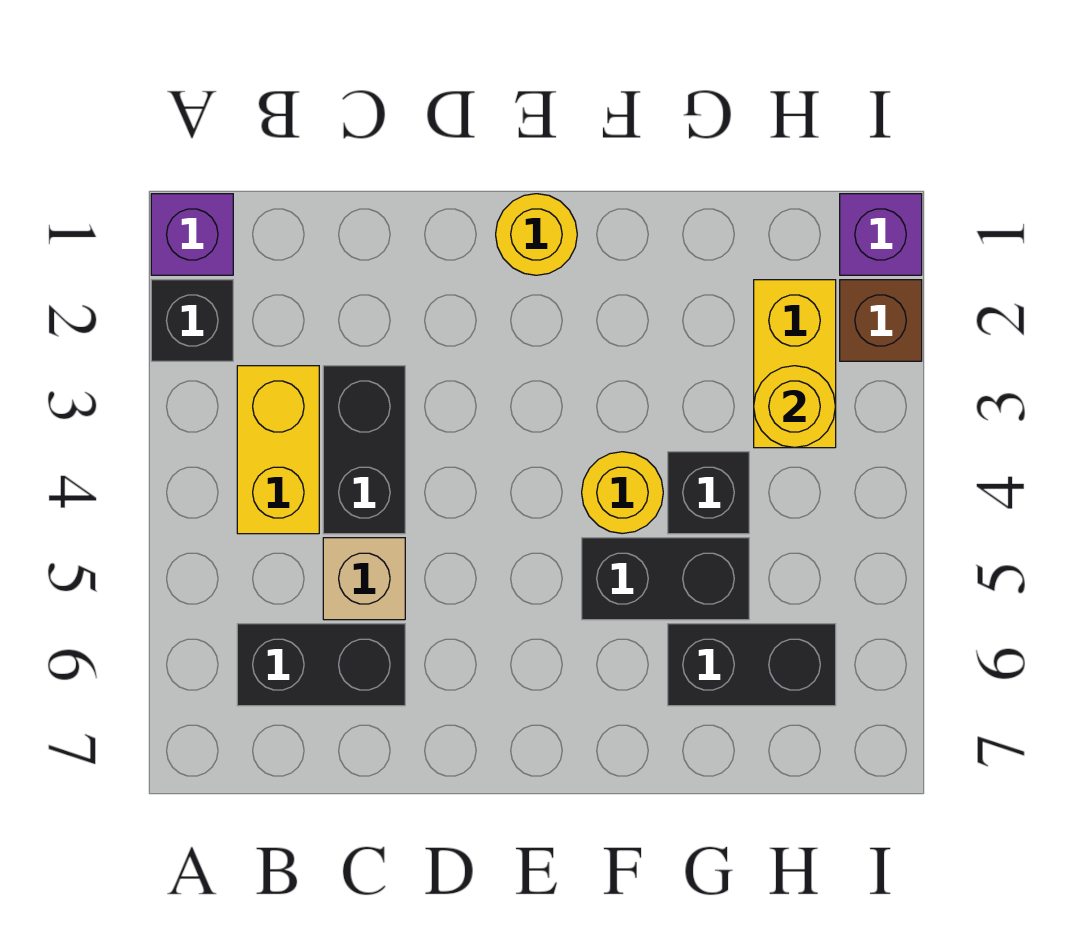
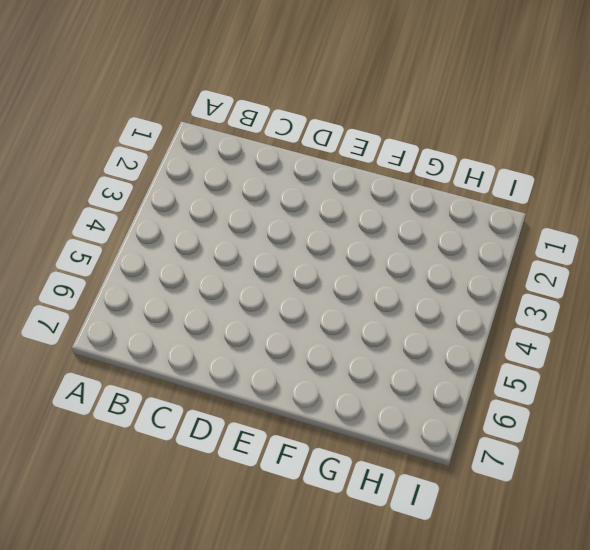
none -> purple 1x1 brick [151,194,233,275]
none -> black 1x1 brick [151,280,233,361]
none -> yellow 1x2 brick [237,366,319,534]

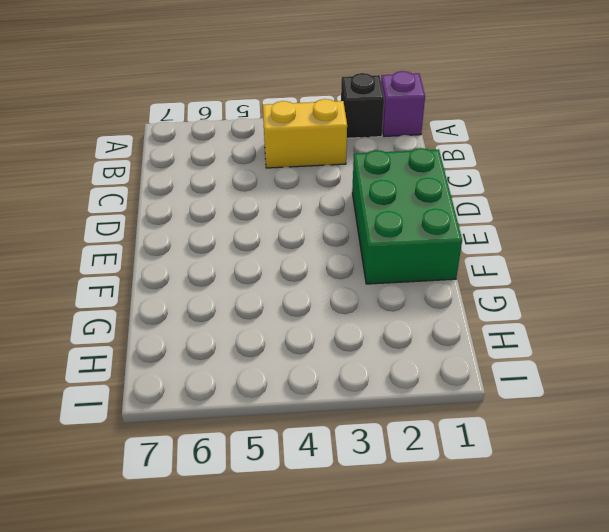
green 2x3 brick [352,148,462,284] -> yellow 1x1 round brick [496,194,577,275]
none -> black 1x2 brick [237,624,405,706]
none -> black 1x2 brick [323,366,405,534]
none -> tan 1x1 brick [323,538,405,620]

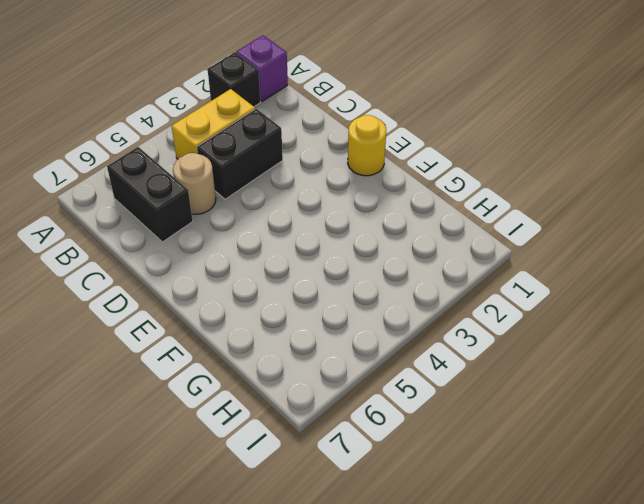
tan 1x1 round brick [173,153,216,214] -> tan 1x1 brick [323,538,405,620]
none -> yellow 1x1 round brick [582,452,663,534]
none -> black 1x2 brick [582,538,749,620]
none -> black 1x1 brick [668,452,749,534]

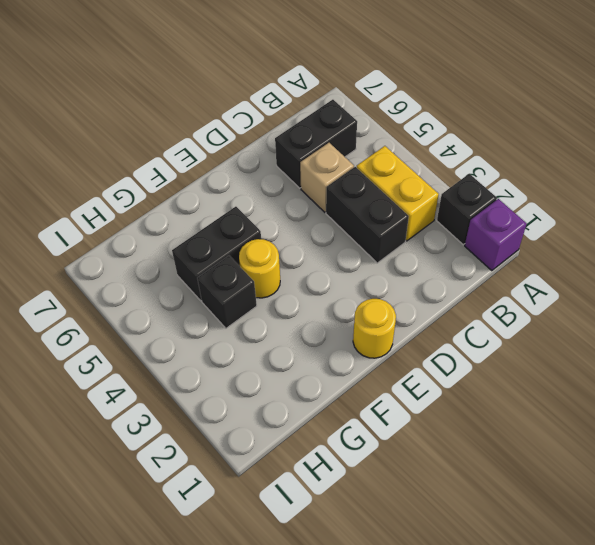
none -> black 1x2 brick [668,624,836,706]
none -> yellow 1x2 brick [754,280,836,448]
none -> purple 1x1 brick [840,194,922,275]

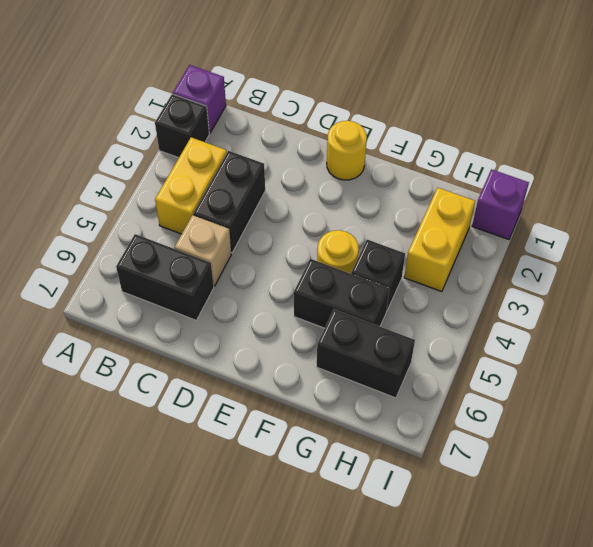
none -> brown 1x1 brick [840,280,922,361]
none -> yellow 1x1 round brick [754,366,836,448]

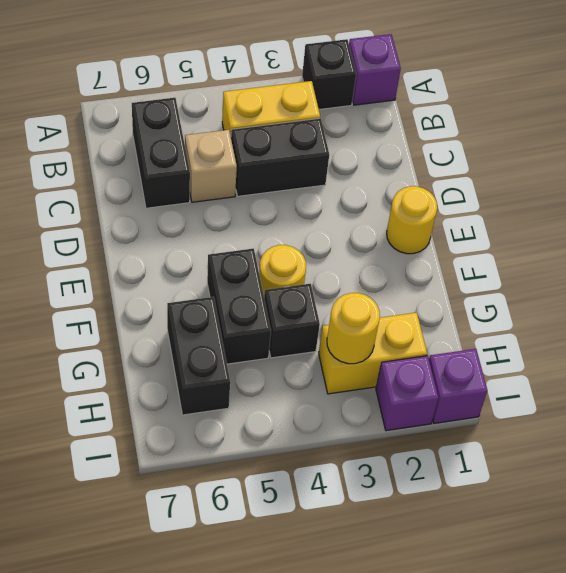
purple 1x1 brick [376,356,438,431] -> brown 1x1 brick [840,280,922,361]

